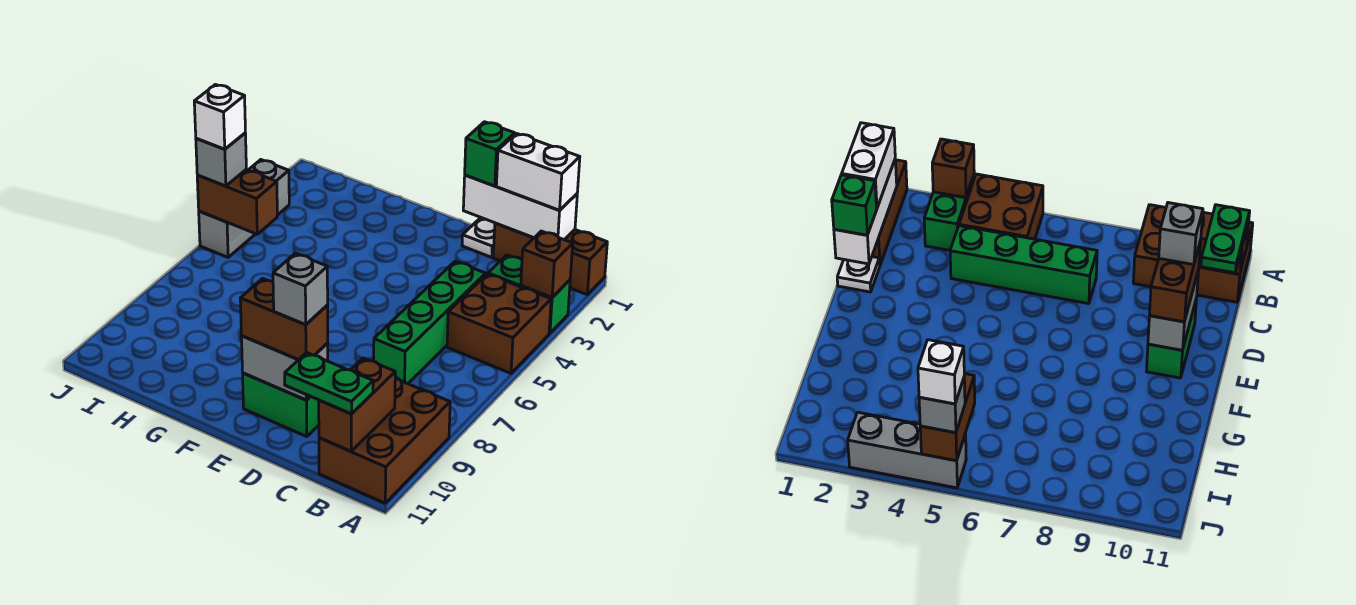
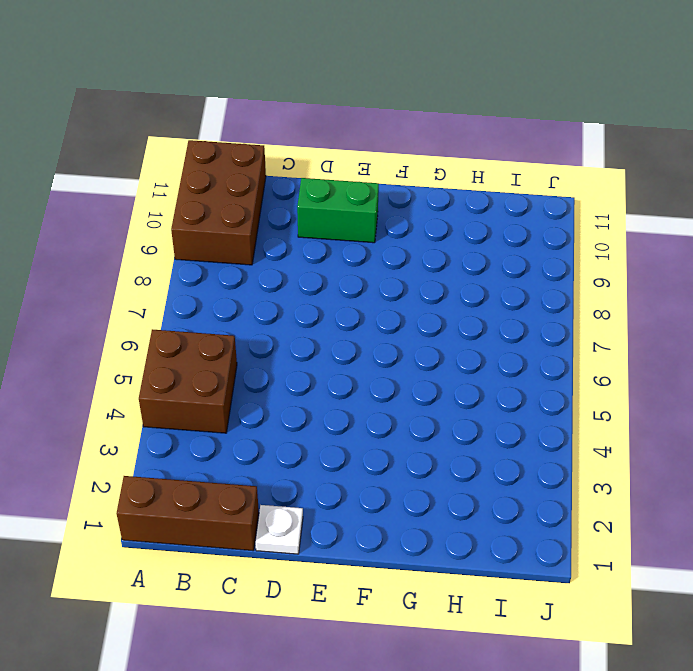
none -> green 1x2 brick [488,255,570,333]
none -> green 1x4 brick [374,261,486,384]
none -> grey 1x3 brick [199,160,289,257]

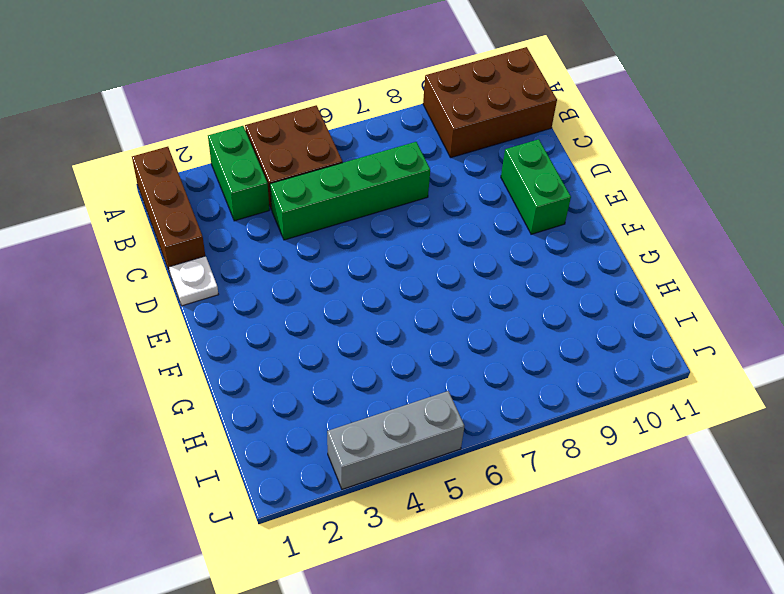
none -> brown 1x1 brick [521,231,573,298]
none -> white 1x3 brick [463,175,577,240]
none -> brown 1x2 brick [319,358,395,451]

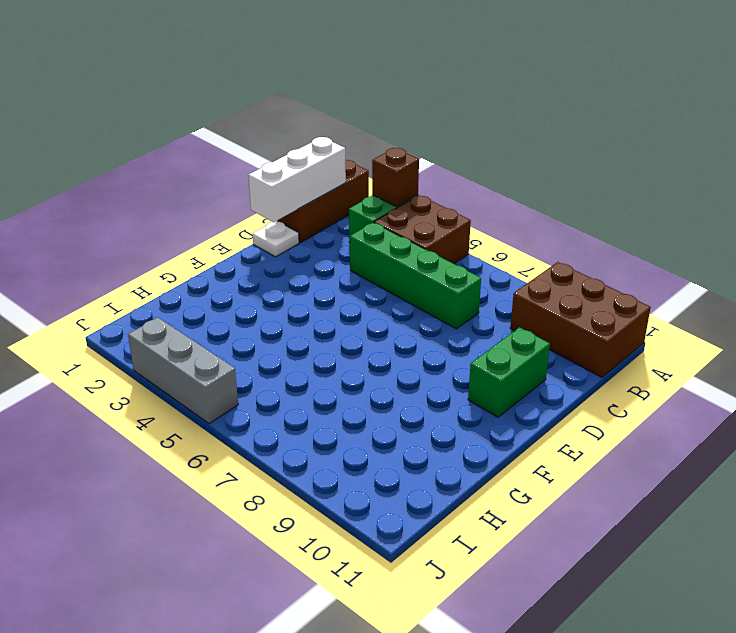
none -> brown 1x2 brick [319,358,395,451]
none -> grey 1x2 brick [241,336,328,400]
none -> brown 1x2 brick [197,170,277,234]

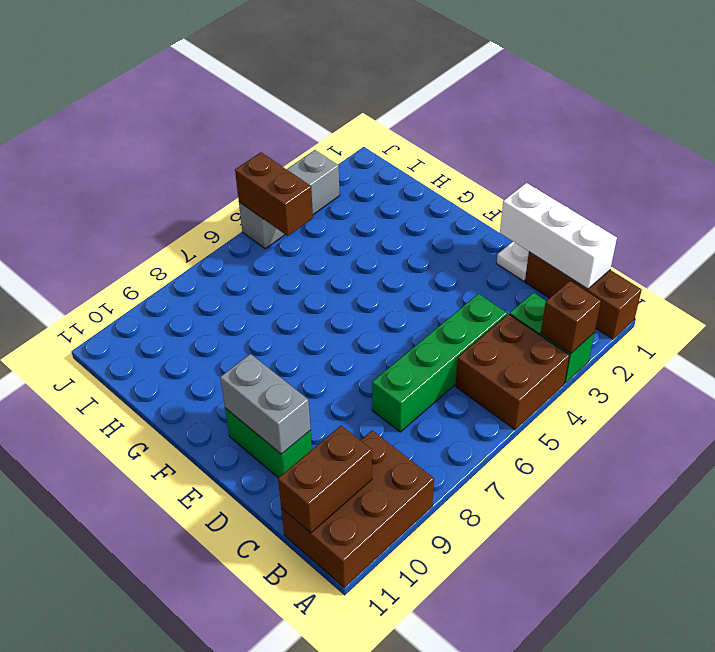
none -> white 1x2 brick [496,134,580,210]
none -> green 1x2 plate [285,353,373,414]
none -> green 1x1 brick [465,122,515,186]

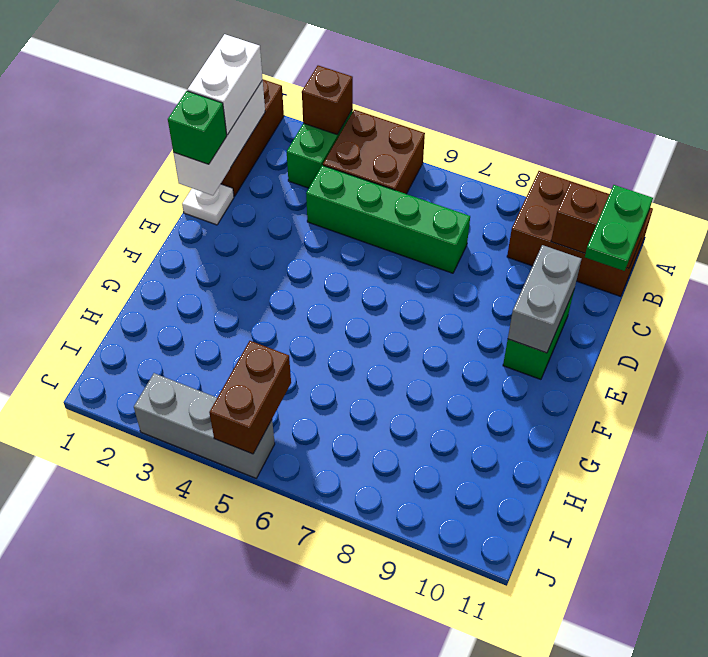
none -> brown 1x2 brick [240,279,328,360]
none -> grey 1x1 brick [196,133,246,186]
none -> grey 1x1 brick [273,253,328,325]

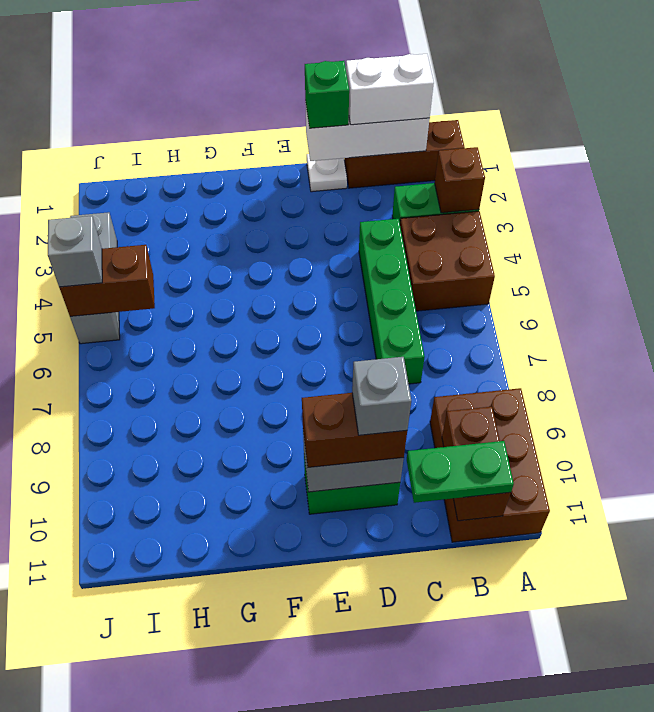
none -> white 1x1 brick [194,85,245,149]

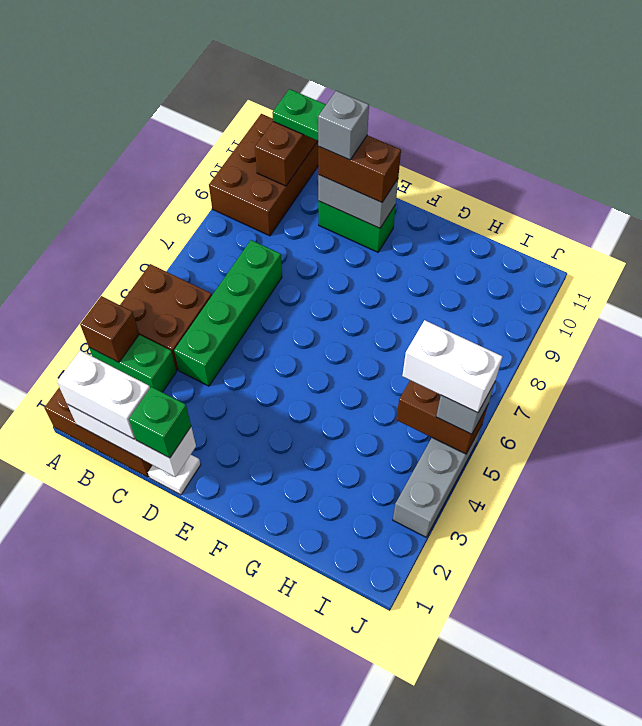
white 1x2 brick [402,320,503,413] -> white 1x1 brick [194,85,245,149]

